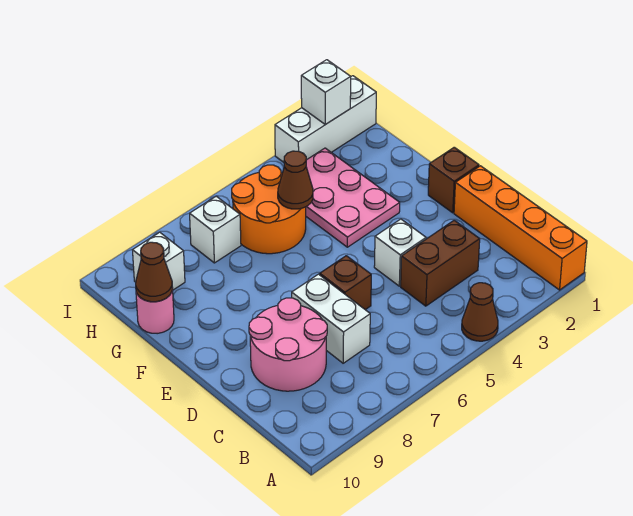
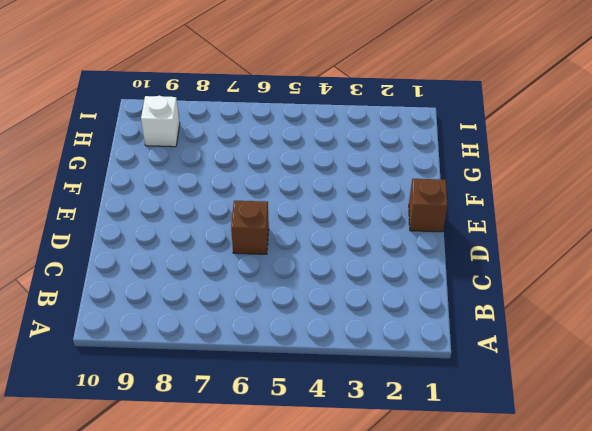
none -> orange 1x4 brick [454,166,587,290]
none -> brown 1x1 cone [462,283,498,341]
none -> brown 1x2 brick [401,220,480,306]

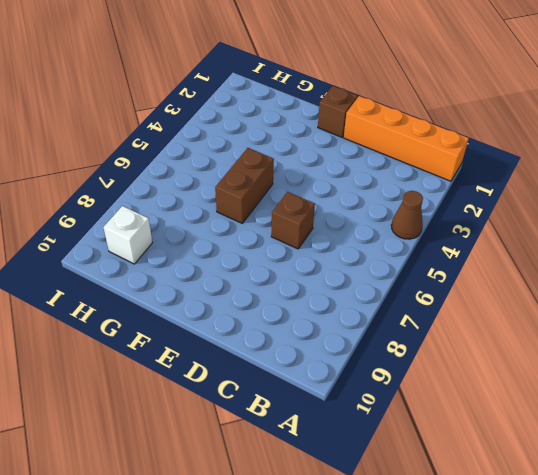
brown 1x2 brick [215,148,274,223] -> brown 1x2 brick moved to [401,220,480,306]
none -> white 1x2 brick [292,274,370,363]
none -> pink 2x2 round brick [249,298,327,391]
none -> white 1x1 brick [374,219,426,286]

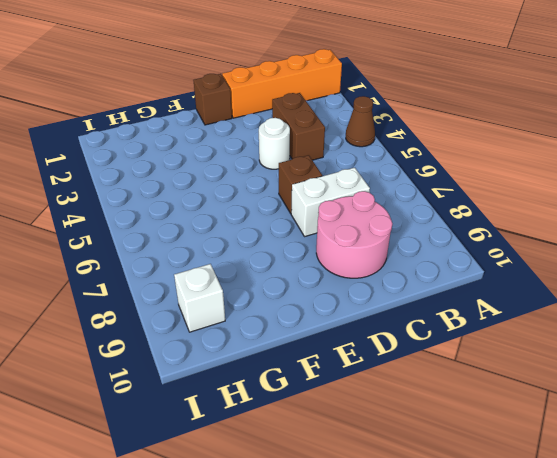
white 1x1 round brick [259,118,290,169] -> white 1x1 brick [374,219,426,286]
none -> pink 2x3 plate [306,148,400,247]
none -> orange 2x2 round brick [232,165,306,254]
none -> pink 1x1 round brick [136,288,174,334]

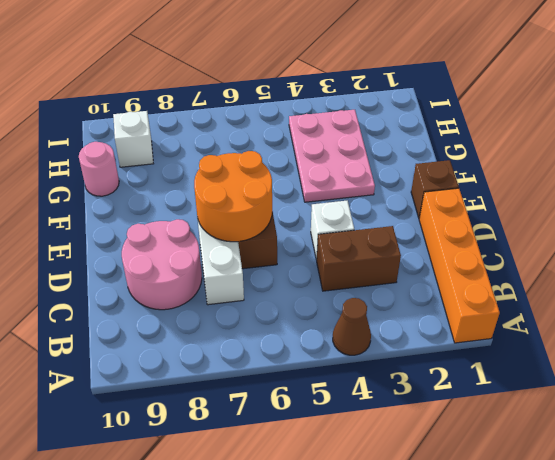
orange 2x2 round brick [194,151,272,242] -> orange 2x2 round brick moved to [232,165,306,254]
none -> white 1x1 brick [190,196,241,263]
none -> white 1x3 brick [275,76,376,162]
none -> brown 1x1 cone [278,151,313,209]

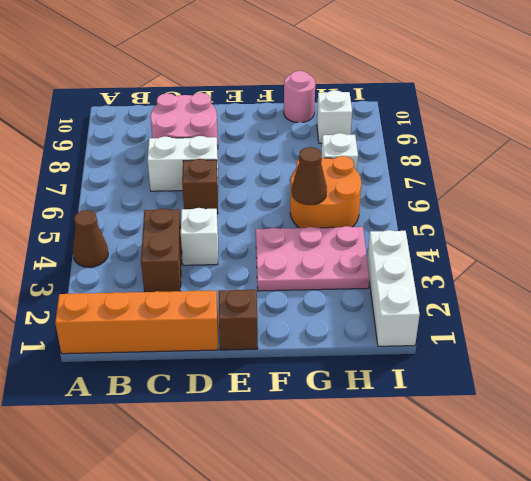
none -> brown 1x1 cone [136,242,172,302]
none -> white 1x1 brick [301,60,351,124]

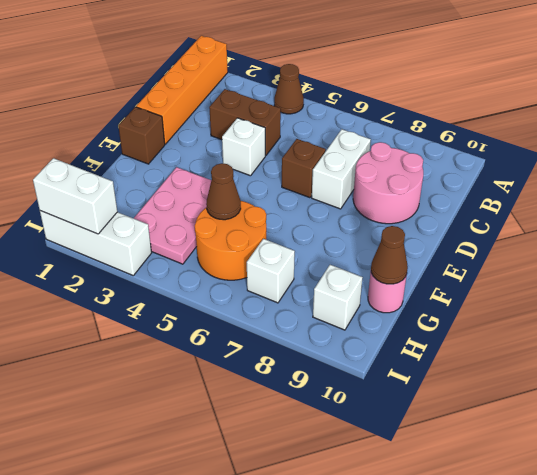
white 1x2 brick [33,158,117,234] -> white 1x1 brick [301,60,351,124]

